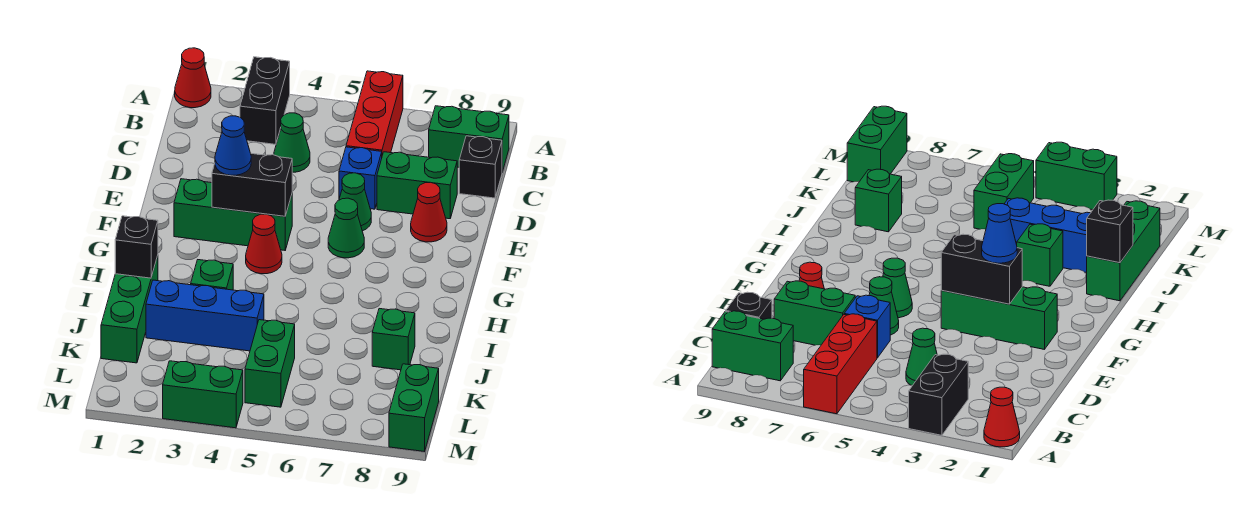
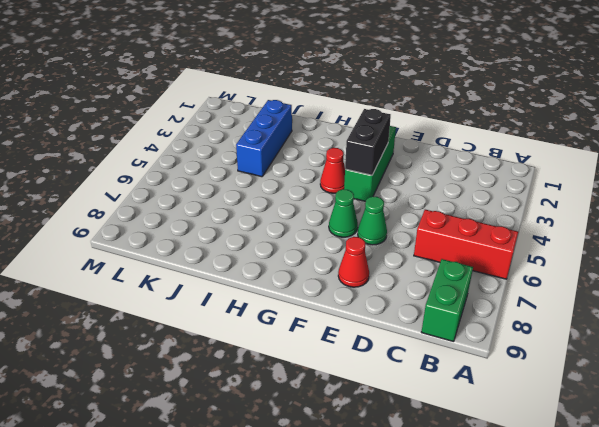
none -> red 1x1 cone [175,48,211,108]
none -> black 1x2 brick [240,57,290,144]
none -> green 1x1 cone [274,113,310,172]

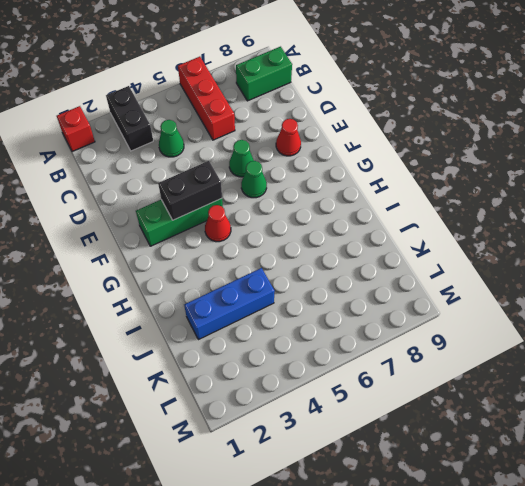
red 1x1 brick [57,106,95,152] -> red 1x1 cone [175,48,211,108]
none -> black 1x1 brick [459,136,502,198]
none -> blue 1x1 brick [339,147,382,209]
none -> green 1x2 brick [377,152,457,219]

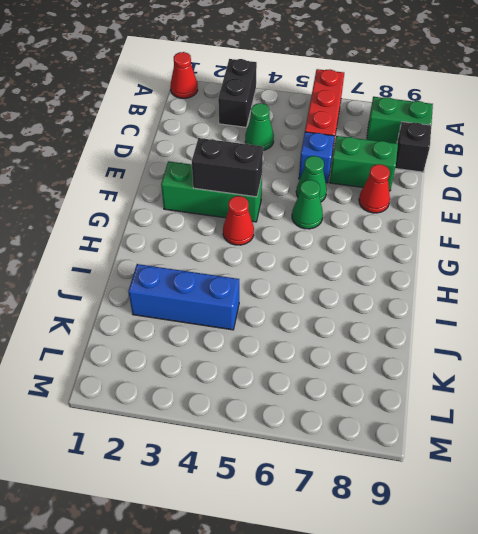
none -> green 1x3 brick [101,256,158,363]
none -> green 1x1 brick [191,260,233,290]
none -> green 1x1 brick [372,309,415,370]

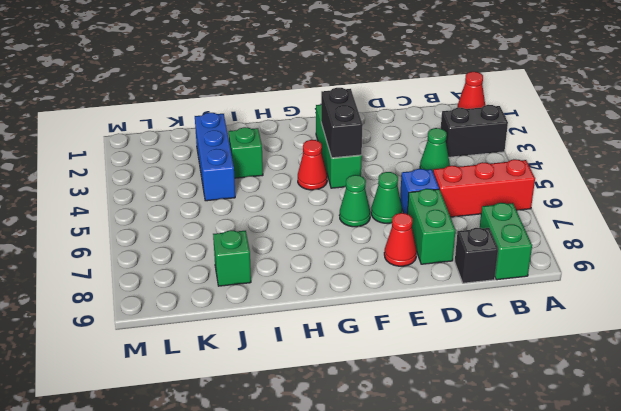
none -> green 1x3 brick [101,256,158,363]
none -> green 1x2 brick [245,320,295,407]
none -> green 1x2 brick [389,364,439,452]

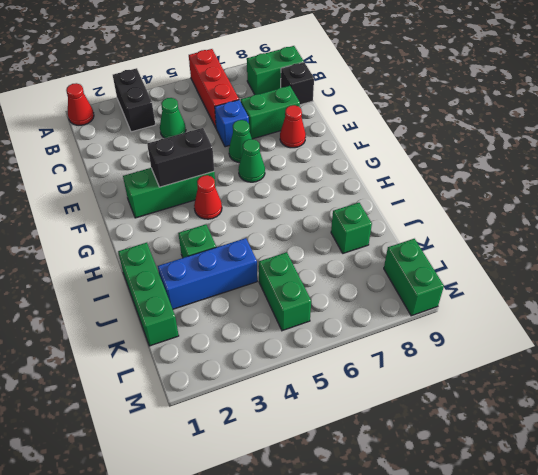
none -> green 1x2 brick [163,361,243,428]
none -> black 1x1 brick [115,216,158,278]
none -> blue 1x1 cone [215,116,251,175]

